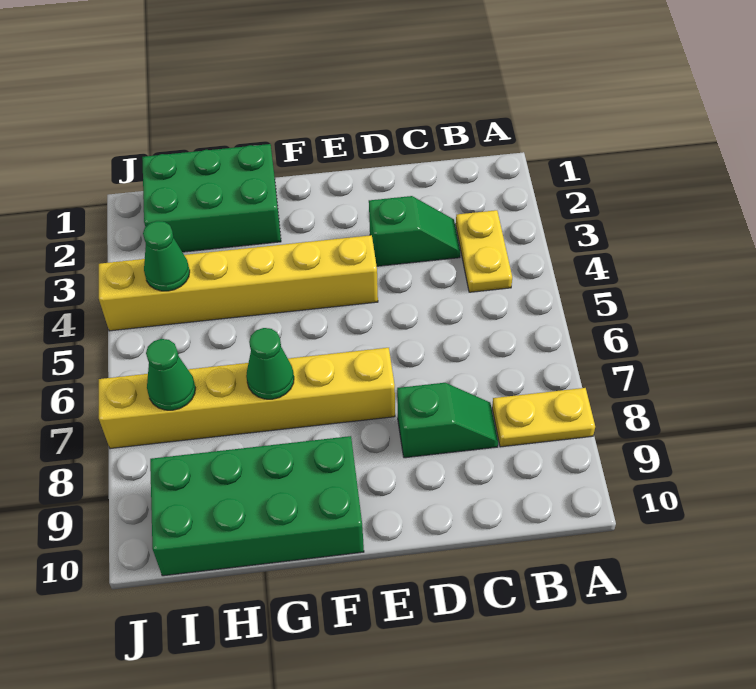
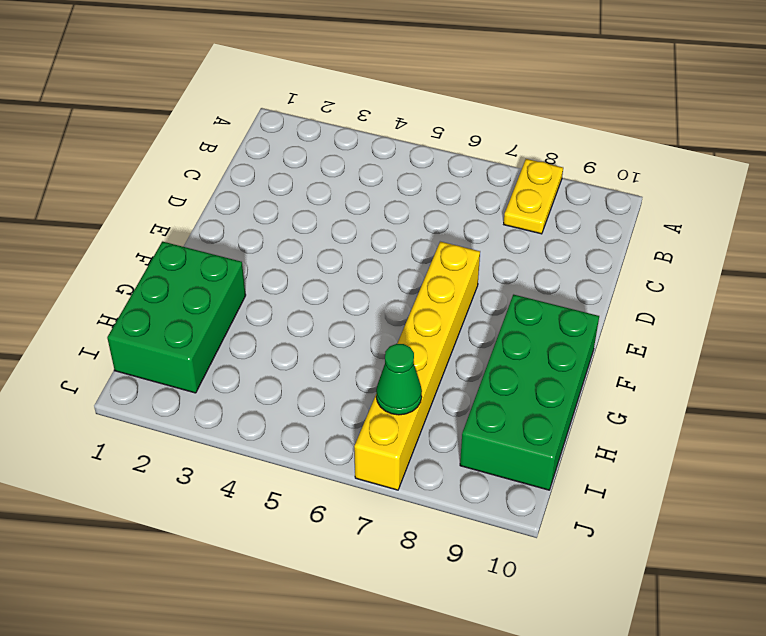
none -> yellow 1x2 plate [456,210,512,292]
none -> green 1x2 slope [369,196,460,266]

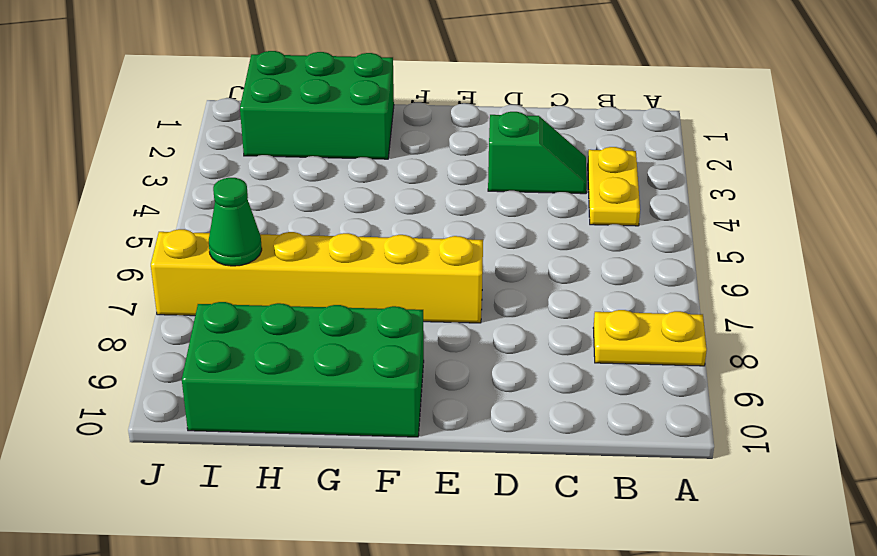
none -> green 1x2 slope [397,383,498,458]
none -> yellow 1x6 brick [99,235,378,331]

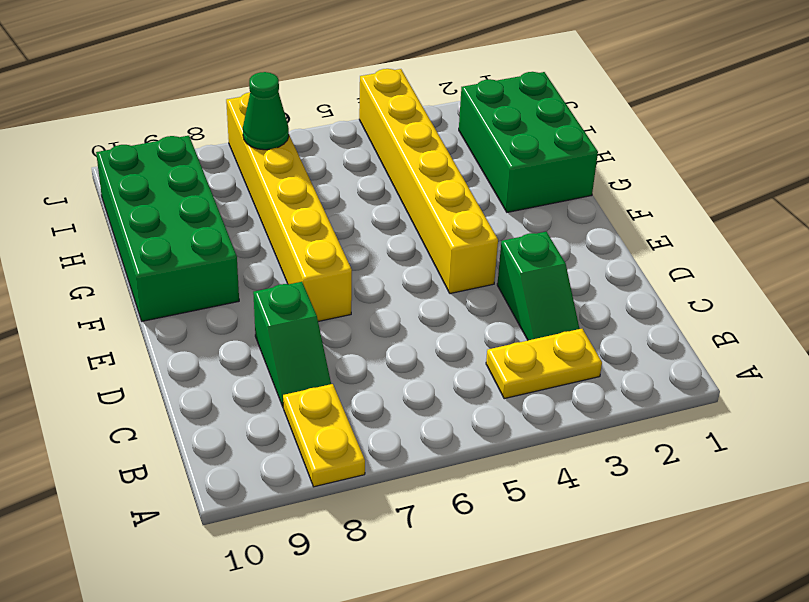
none -> green 1x1 cone [246,328,294,399]
none -> green 1x1 cone [143,221,190,291]

